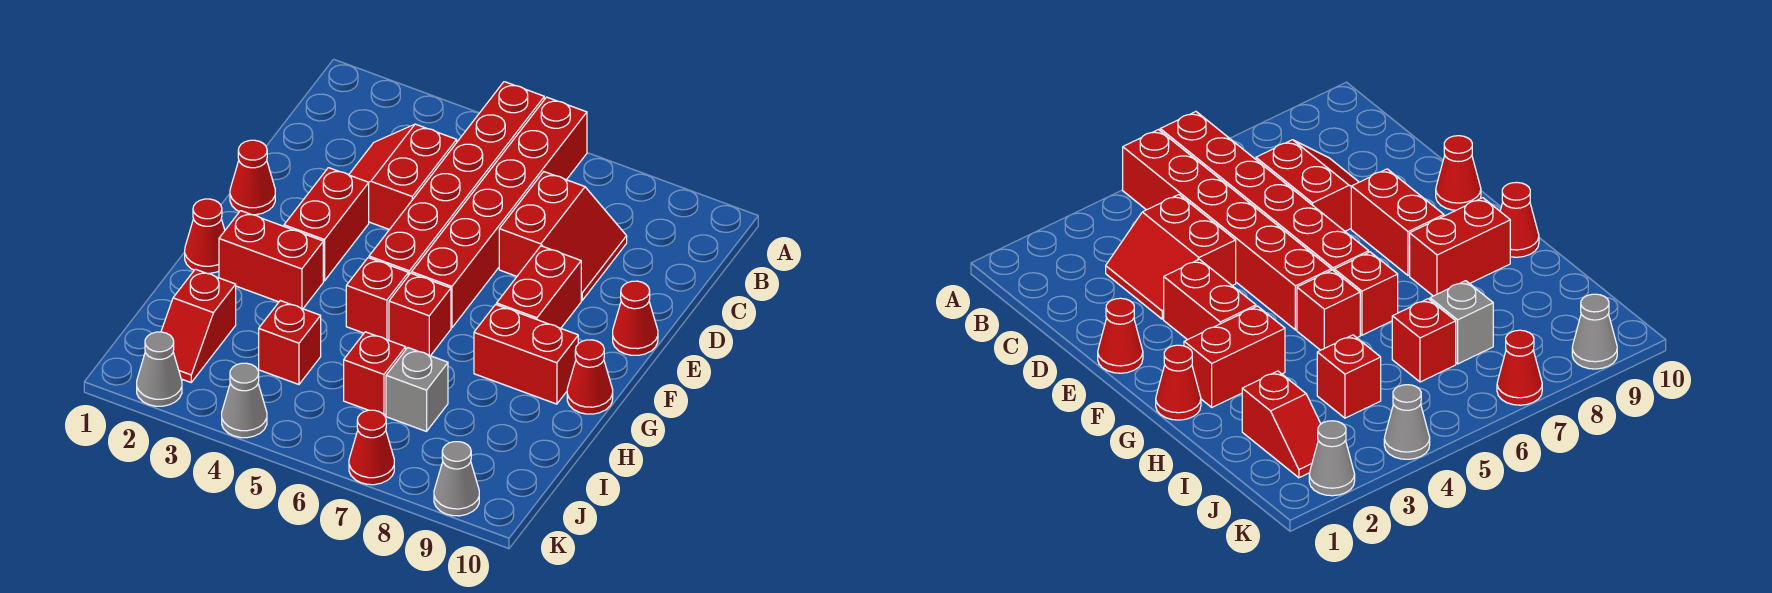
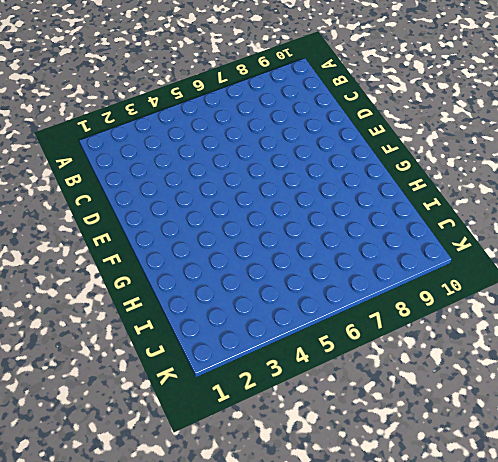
none -> red 1x6 brick [369,82,544,276]
none -> red 1x6 brick [412,97,587,328]
none -> red 2x2 slope [349,124,457,229]

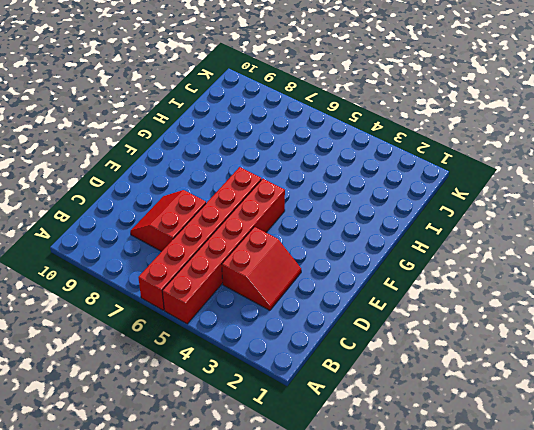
none -> red 1x1 cone [230,140,275,215]
none -> red 1x2 brick [284,168,369,281]
none -> red 1x2 brick [497,246,581,328]

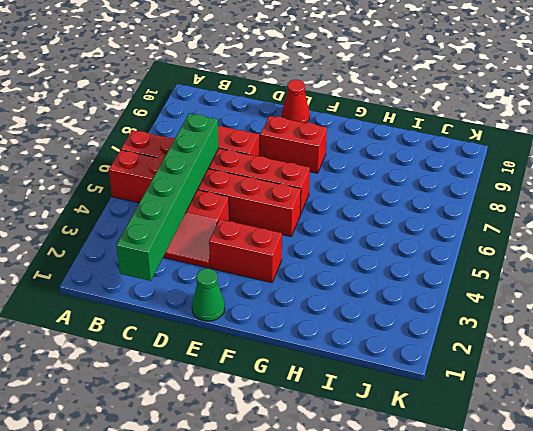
green 1x6 brick [116,114,219,281] -> none
green 1x1 cone [192,269,225,321] -> red 1x1 cone [230,140,275,215]
none -> red 1x1 cone [185,199,225,273]
none -> red 1x2 brick [219,211,323,309]
none -> red 1x1 brick [346,258,408,340]

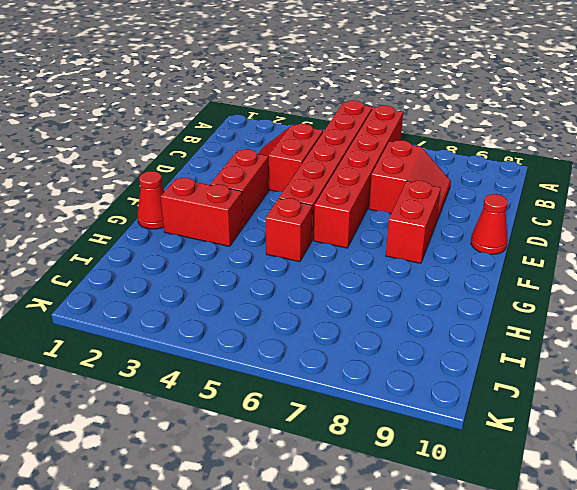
none -> red 1x1 cone [230,140,275,215]
none -> red 1x1 brick [389,273,451,356]
none -> red 1x2 brick [474,305,578,404]

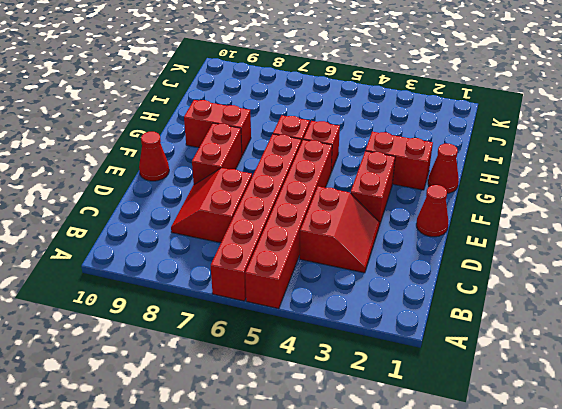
none -> red 1x1 cone [567,340,613,414]
none -> red 1x2 slope [161,269,236,382]
none -> red 1x1 brick [259,301,321,384]

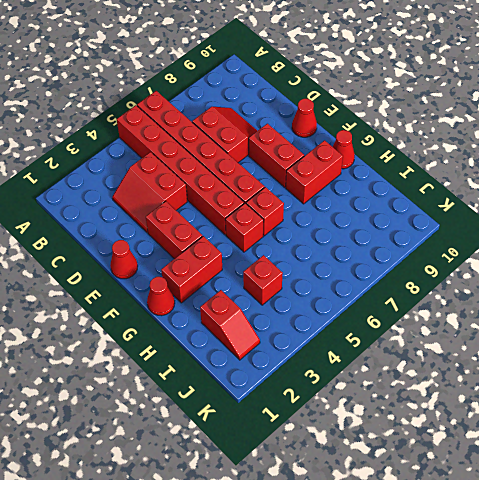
none -> red 1x1 brick [344,332,406,415]
none -> grey 1x1 brick [386,348,448,431]
none -> grey 1x1 cone [137,332,182,406]

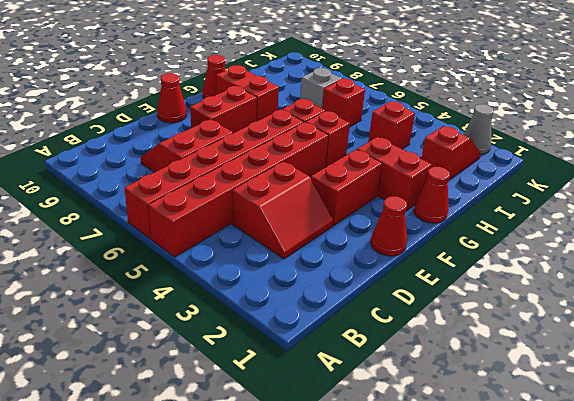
none -> grey 1x1 cone [222,363,267,438]
none -> red 1x1 cone [349,410,394,485]
none -> grey 1x1 cone [434,442,479,516]

